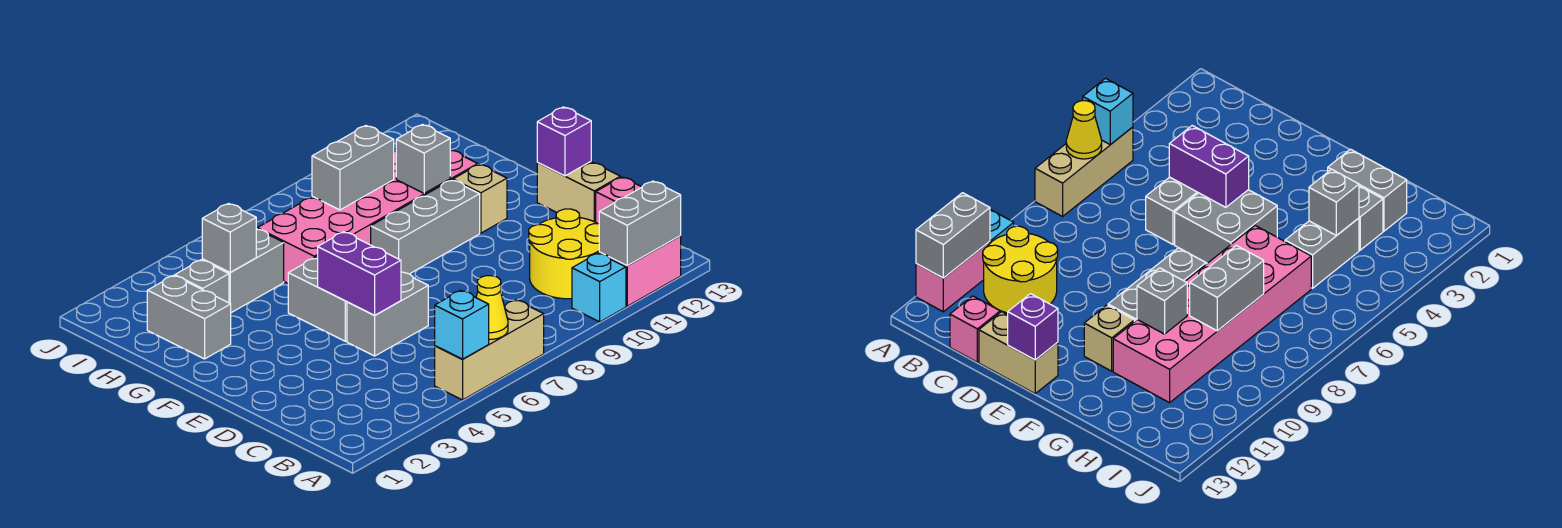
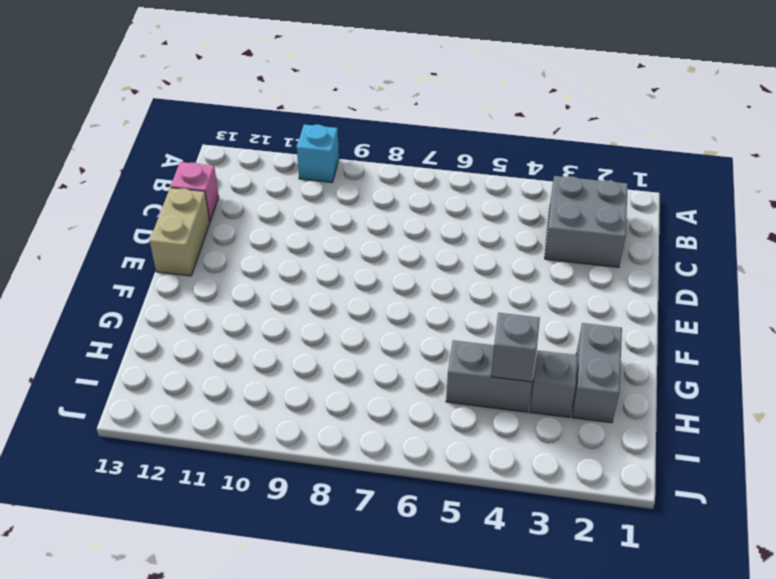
grey 2x2 brick [545,176,628,267] -> grey 2x2 brick moved to [288,256,347,341]
none -> tan 1x3 brick [435,300,544,400]
none -> pink 1x2 brick [599,236,681,306]
none -> yellow 2x2 round brick [529,209,599,299]

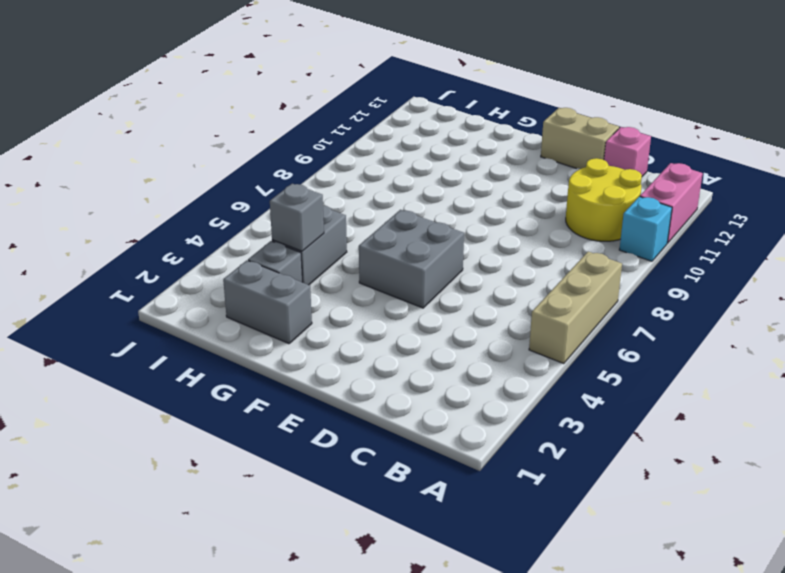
none -> grey 1x2 brick [347,272,428,356]
none -> grey 1x3 brick [371,180,480,274]
none -> tan 1x1 brick [453,164,507,233]

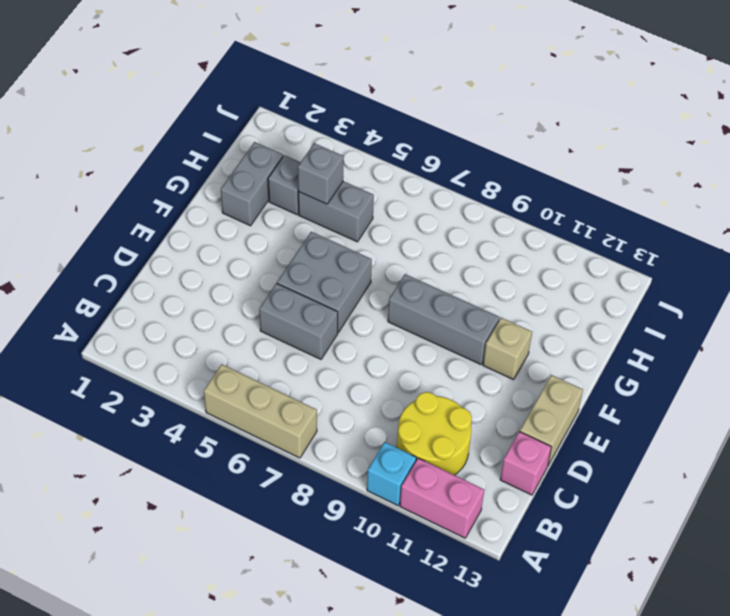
none -> pink 2x6 brick [257,149,478,283]
none -> cyan 1x1 brick [435,290,489,359]
none -> yellow 1x1 cone [476,276,508,339]

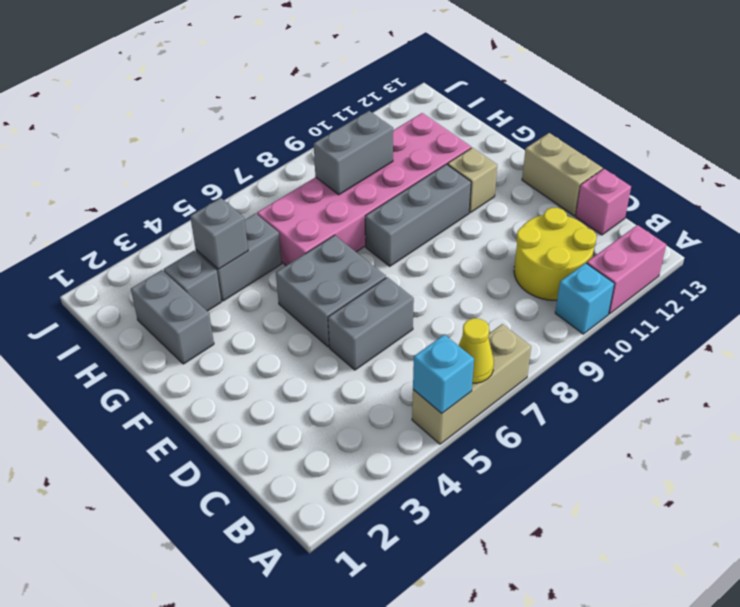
none -> grey 1x2 brick [599,181,681,266]
none -> purple 1x2 brick [318,232,401,315]
none -> purple 1x1 brick [537,107,591,176]

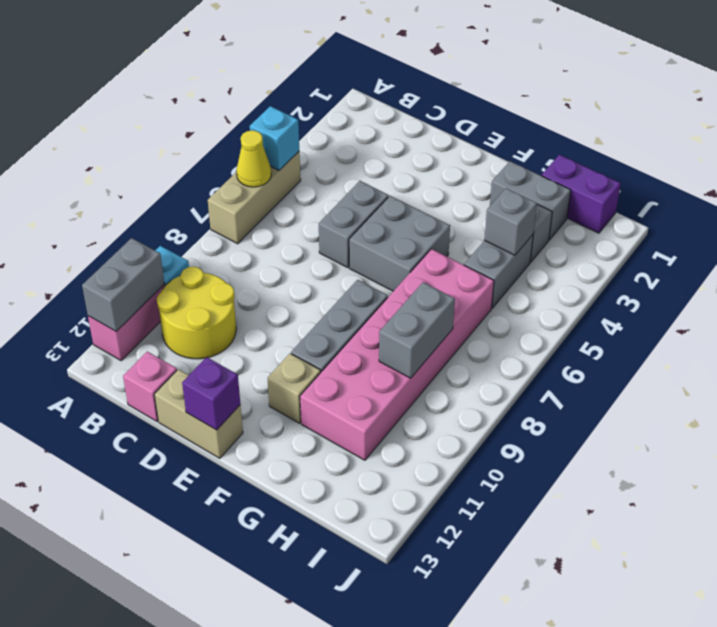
purple 1x2 brick [542,155,621,233] -> purple 1x2 brick moved to [318,232,401,315]
none -> grey 1x1 brick [396,125,450,193]

